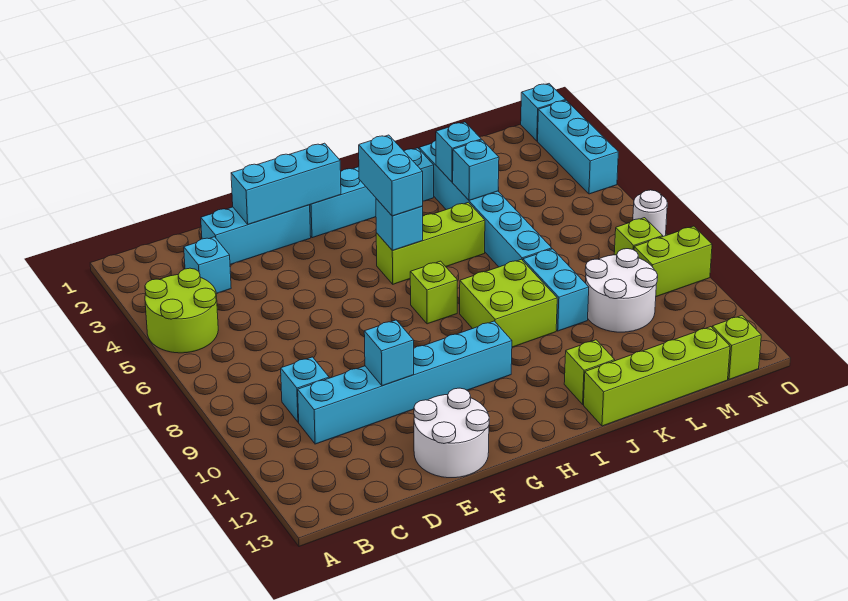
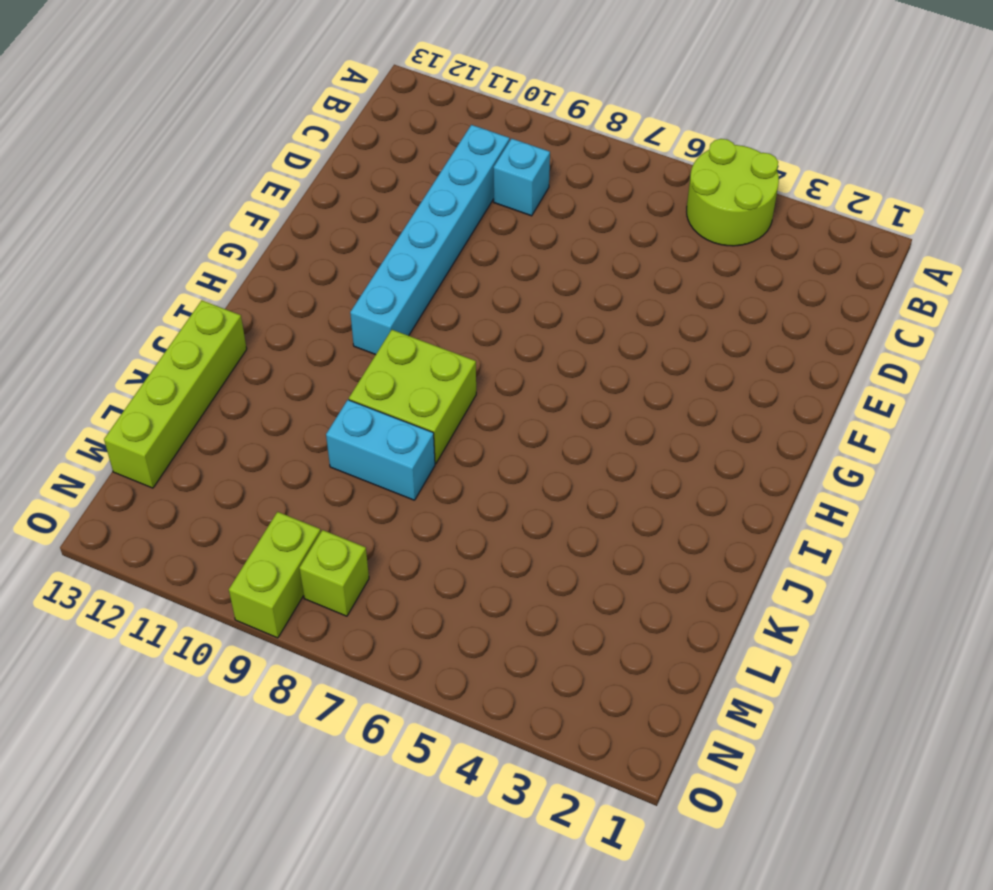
none -> cyan 1x1 brick [184,237,231,294]
none -> cyan 1x3 brick [201,205,311,265]
none -> white 2x2 round brick [414,388,489,478]

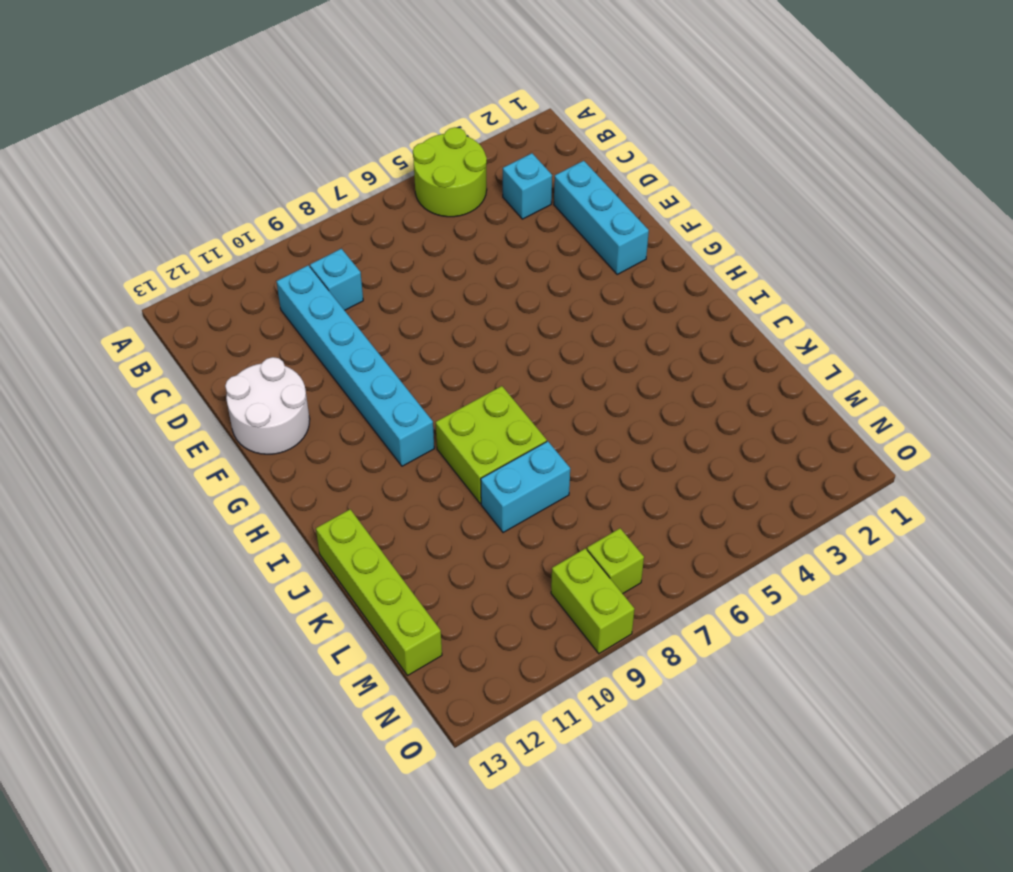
none -> cyan 1x4 brick [310,148,434,238]
none -> lime 1x3 brick [376,202,485,284]
none -> lime 1x1 brick [410,261,457,324]

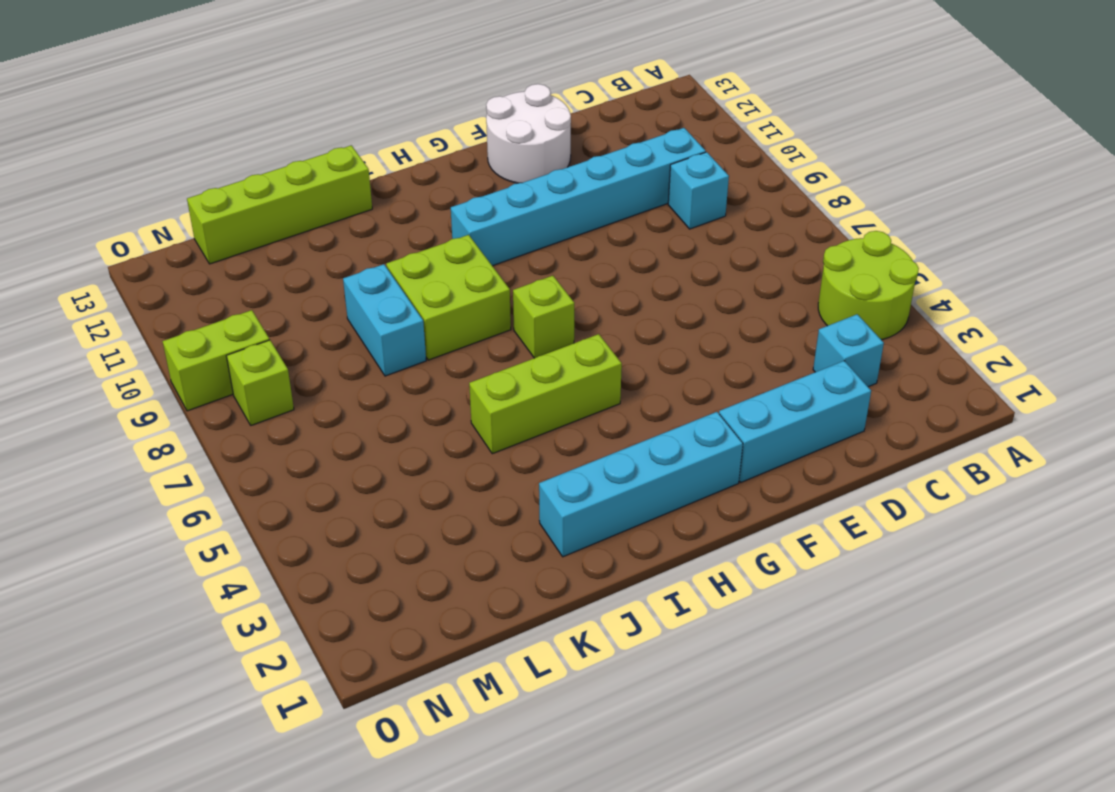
none -> lime 1x1 brick [564,340,615,404]
none -> cyan 1x6 brick [419,141,552,267]
none -> white 2x2 round brick [585,249,658,332]

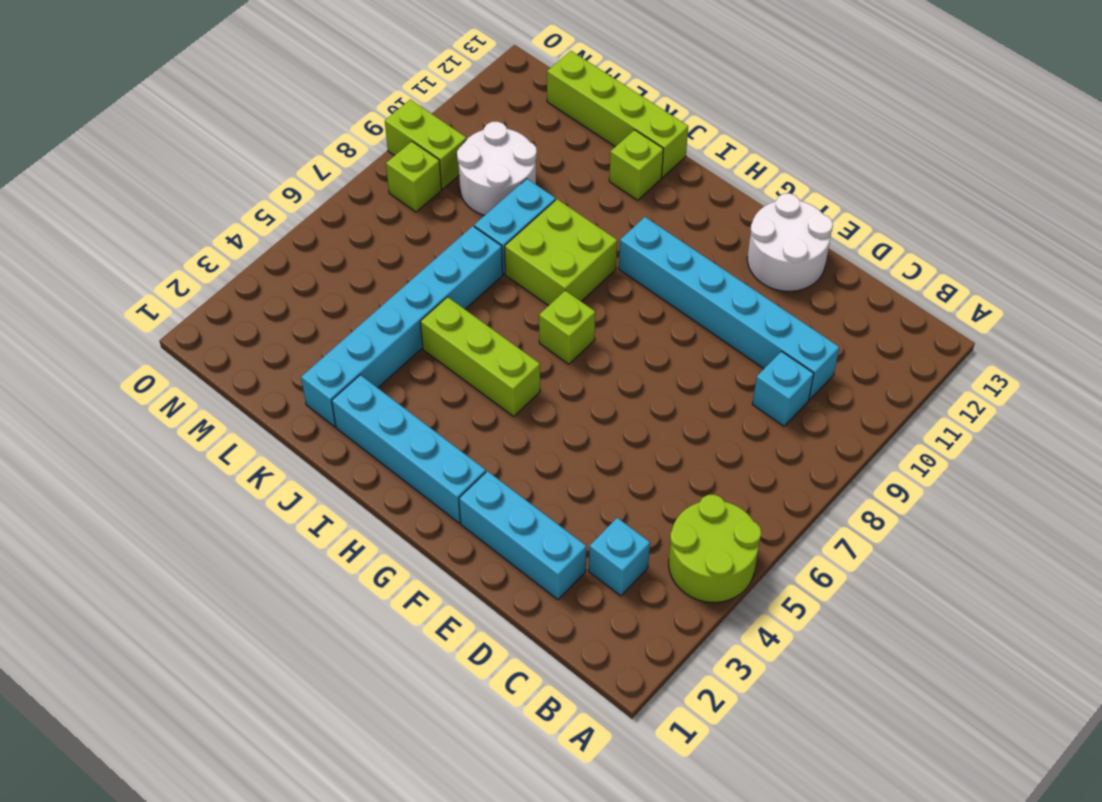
none -> lime 1x1 brick [712,316,761,379]
none -> cyan 1x1 brick [521,84,565,141]
none -> cyan 1x3 brick [538,100,618,194]

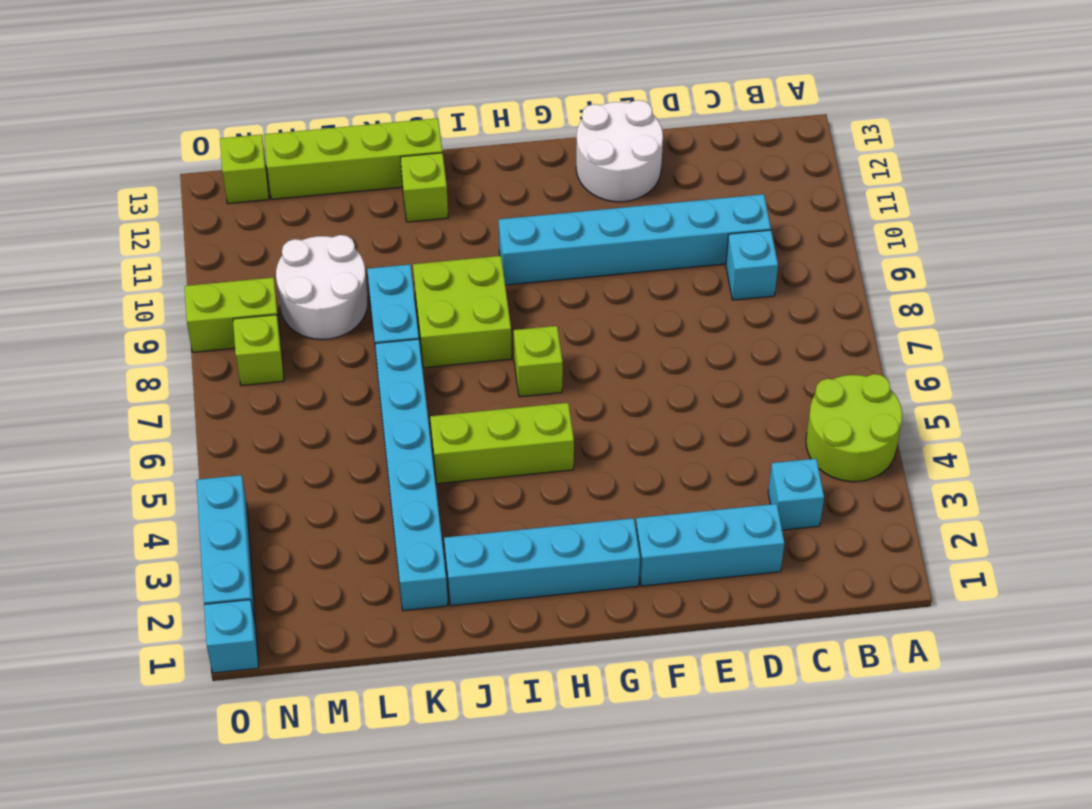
none -> white 1x1 round brick [633,190,667,236]
none -> cyan 1x3 brick [231,143,341,224]
none -> cyan 1x1 brick [364,320,414,386]

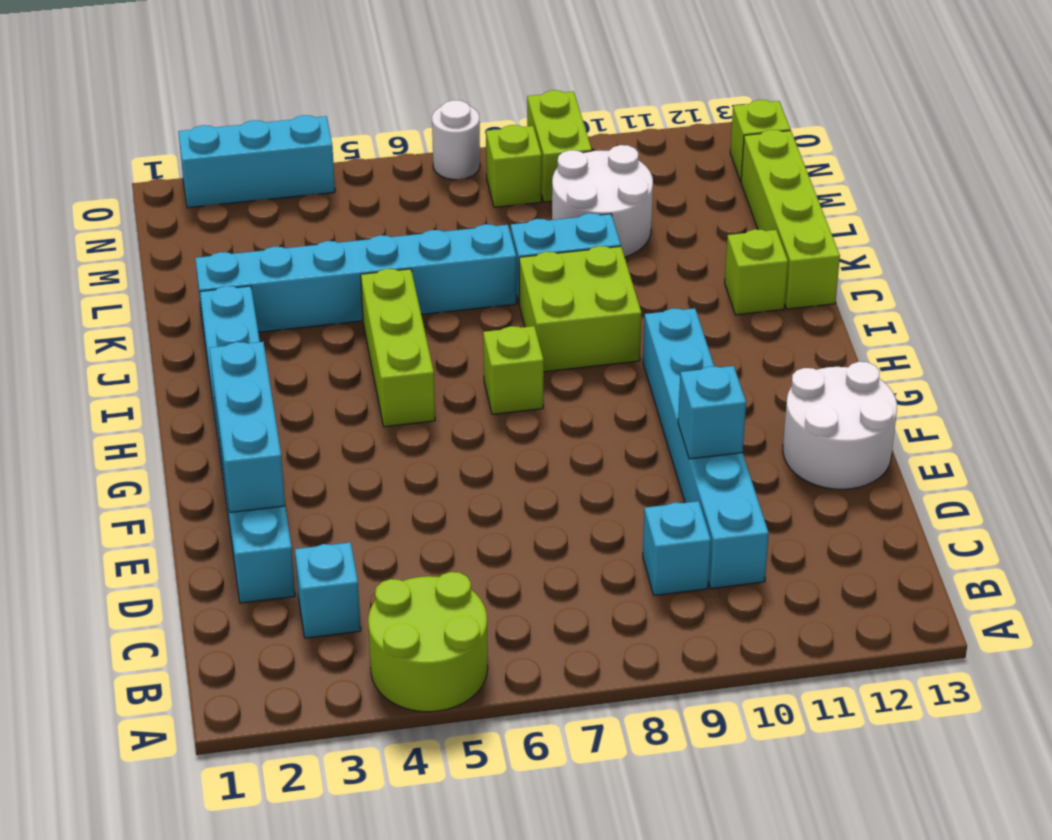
none -> cyan 1x1 brick [521,84,565,141]
none -> cyan 1x1 brick [376,199,423,251]
none -> cyan 1x1 brick [436,122,481,182]

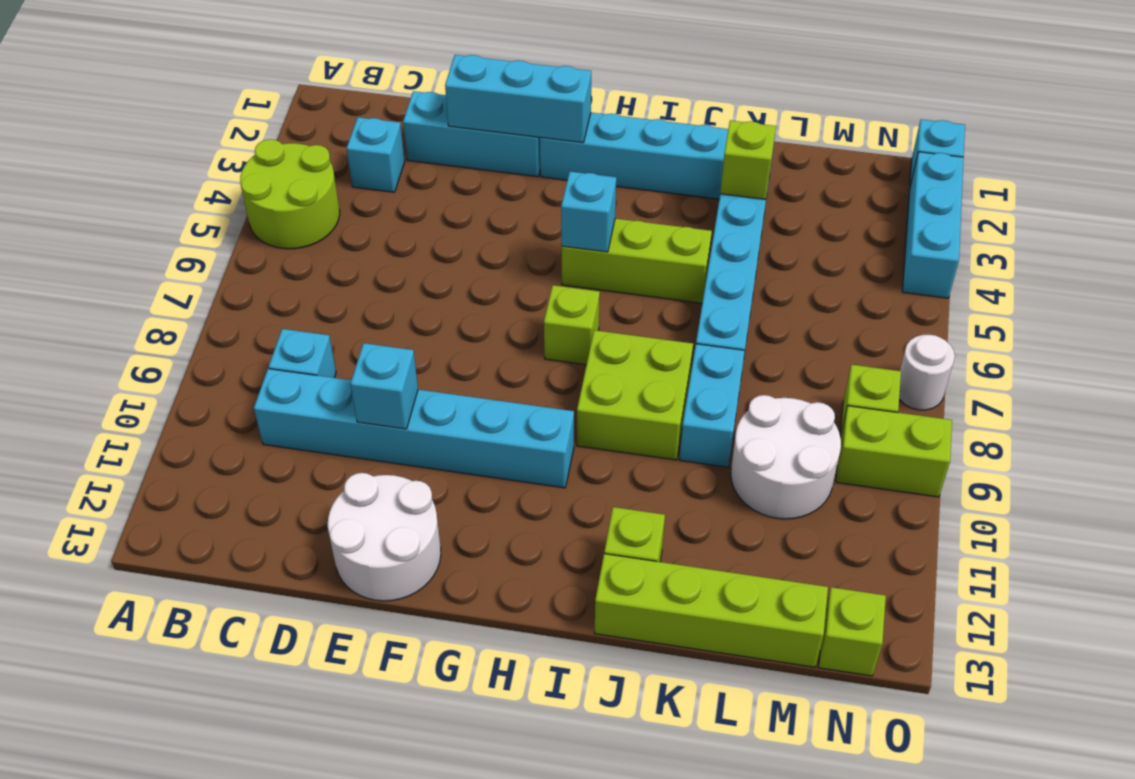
lime 1x1 brick [720,121,776,199] -> cyan 1x1 brick [436,122,481,182]
none -> cyan 1x1 brick [453,140,499,200]
none -> cyan 1x2 brick [359,135,423,216]

